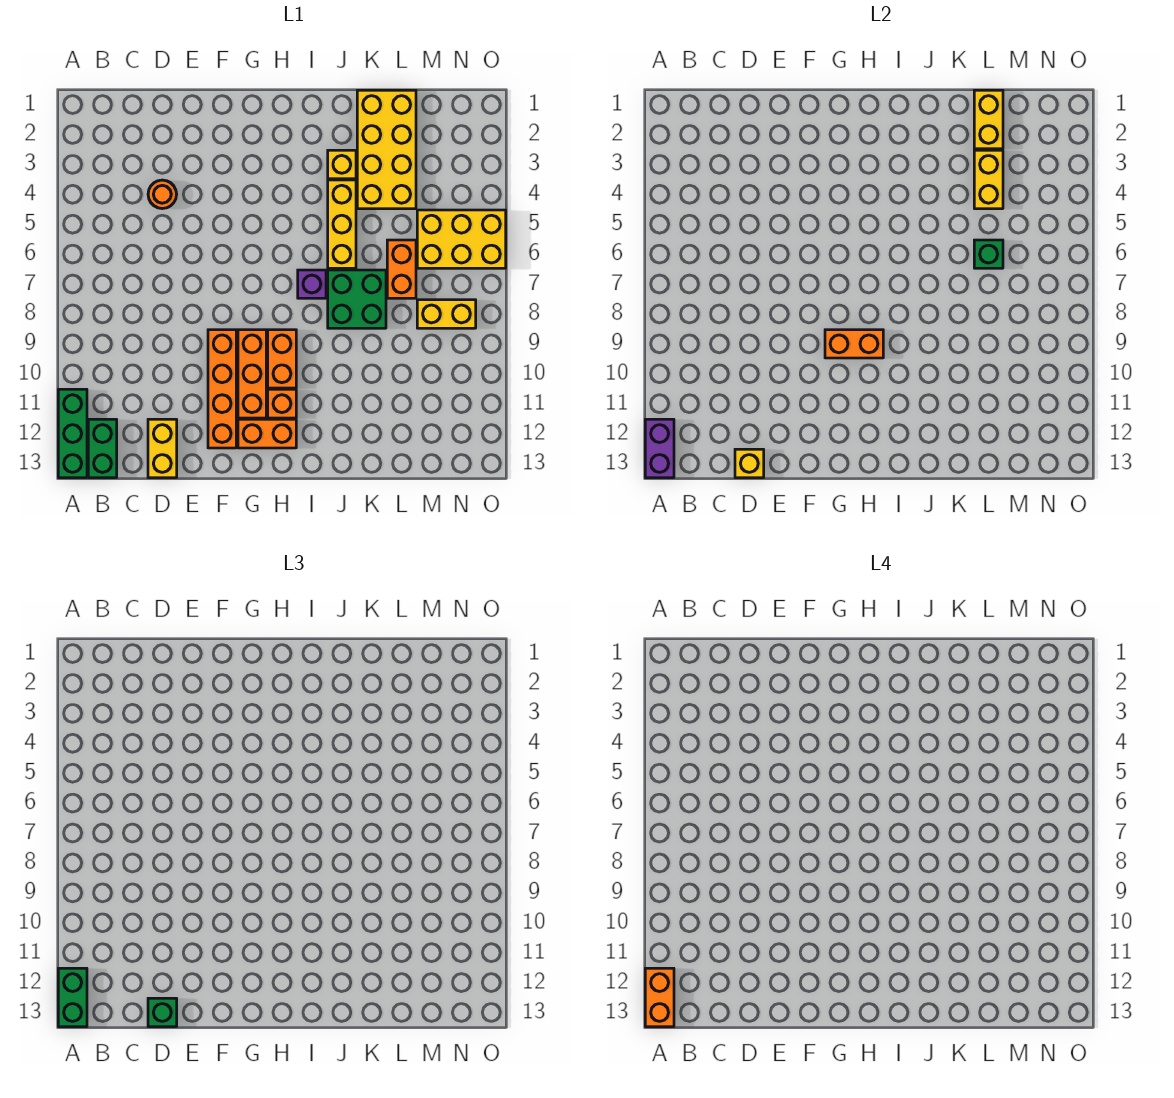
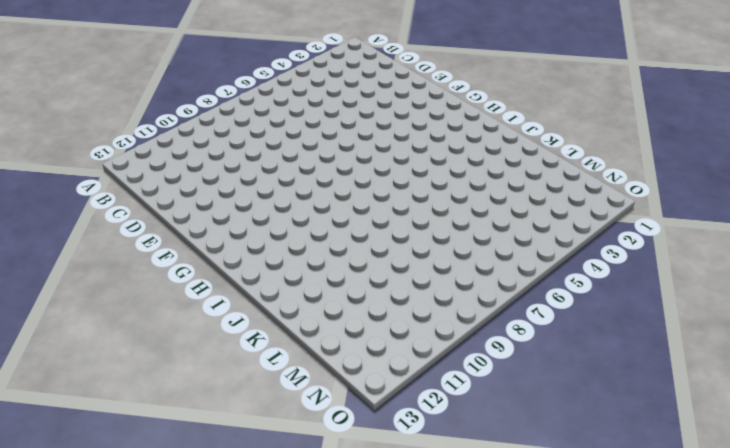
none -> green 1x3 brick [58,389,87,478]
none -> green 1x2 brick [88,419,117,478]
none -> orange 1x1 round brick [148,180,177,209]

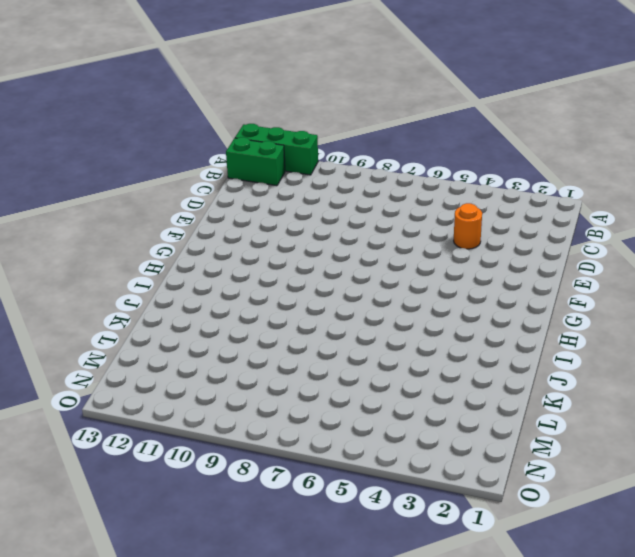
none -> yellow 1x2 brick [148,419,177,478]
none -> orange 1x4 brick [208,330,236,448]
none -> orange 1x3 brick [238,330,266,418]

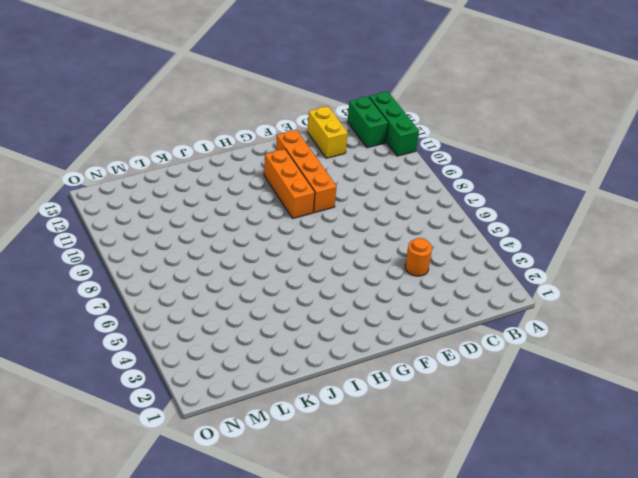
none -> orange 1x2 brick [238,419,296,448]
none -> orange 1x2 brick [268,330,296,388]
none -> orange 1x1 brick [268,389,296,418]

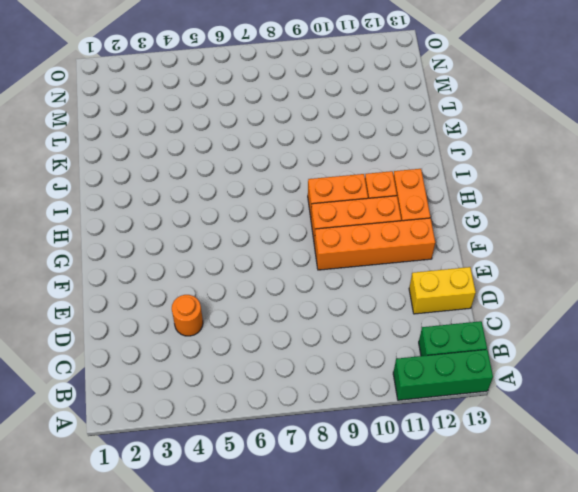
none -> purple 1x1 brick [298,270,326,298]
none -> yellow 1x1 brick [328,150,356,179]
none -> yellow 1x3 brick [328,180,356,268]

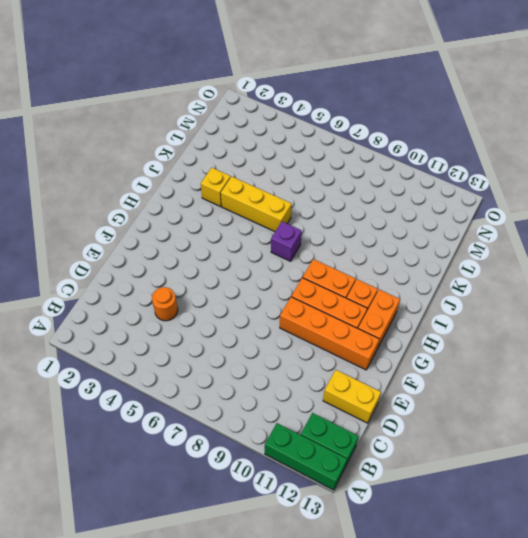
none -> green 2x2 brick [328,270,386,328]
none -> yellow 2x4 brick [357,90,416,209]
none -> orange 1x2 brick [387,240,416,298]

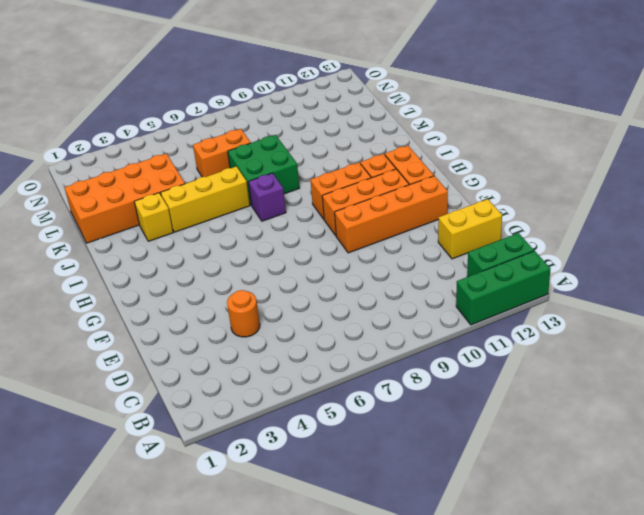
orange 2x4 brick [64,154,185,243] -> yellow 2x4 brick [357,90,416,209]
none -> yellow 2x3 brick [417,210,506,268]
none -> yellow 1x2 brick [417,300,476,328]
none -> purple 1x2 brick [645,419,674,478]

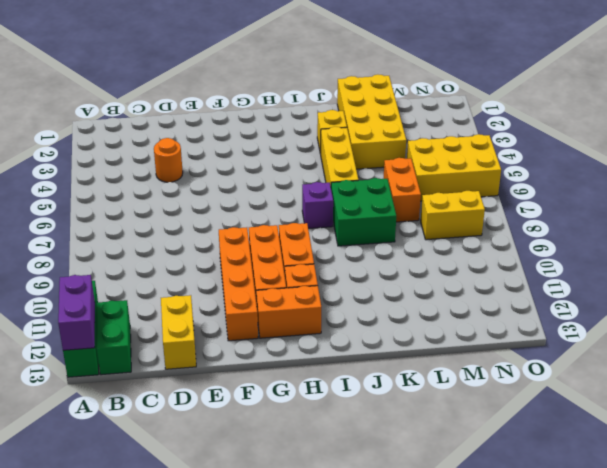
none -> yellow 1x1 brick [735,449,764,478]
none -> orange 1x2 brick [825,330,883,358]
none -> yellow 1x2 brick [974,90,1003,149]

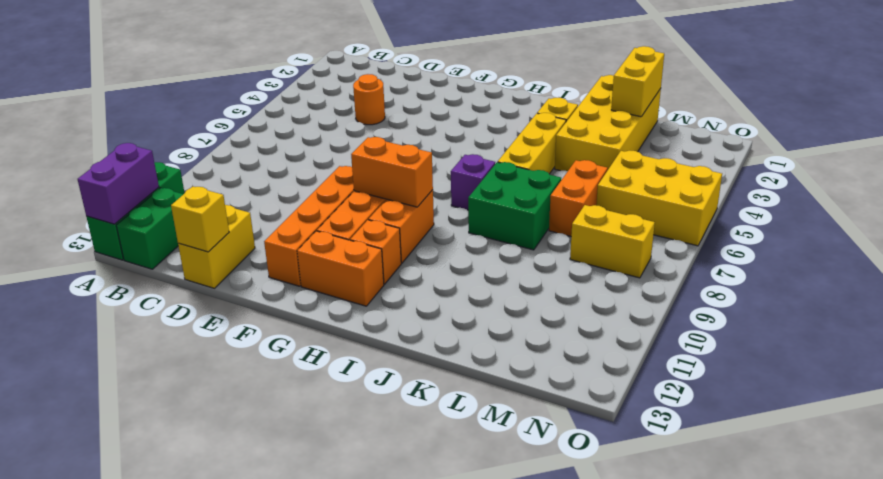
none -> yellow 1x2 brick [974,150,1003,209]
none -> green 1x1 brick [974,240,1003,268]
none -> green 1x2 brick [58,968,87,1027]

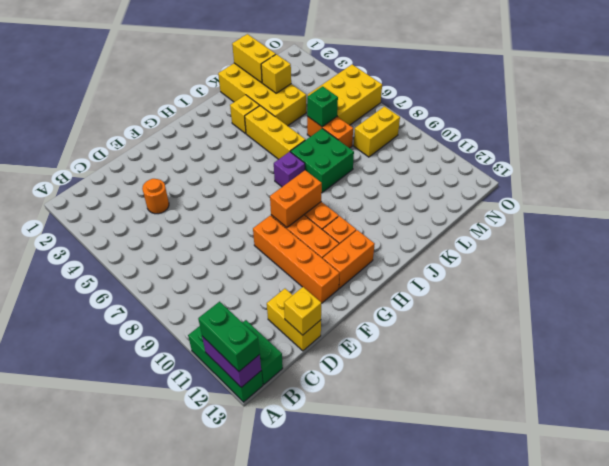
yellow 1x1 brick [261,54,291,93] -> yellow 1x2 brick [974,150,1003,209]
none -> green 1x1 brick [148,998,177,1027]
none -> orange 1x2 brick [645,968,674,1027]

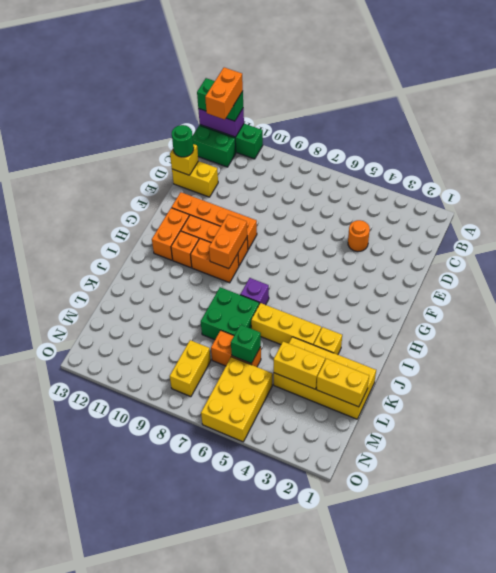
orange 1x2 brick [205,67,243,120] -> orange 1x2 brick turned to [645,968,674,1027]
green 1x1 round brick [172,125,194,157] -> green 1x1 brick [148,998,177,1027]

